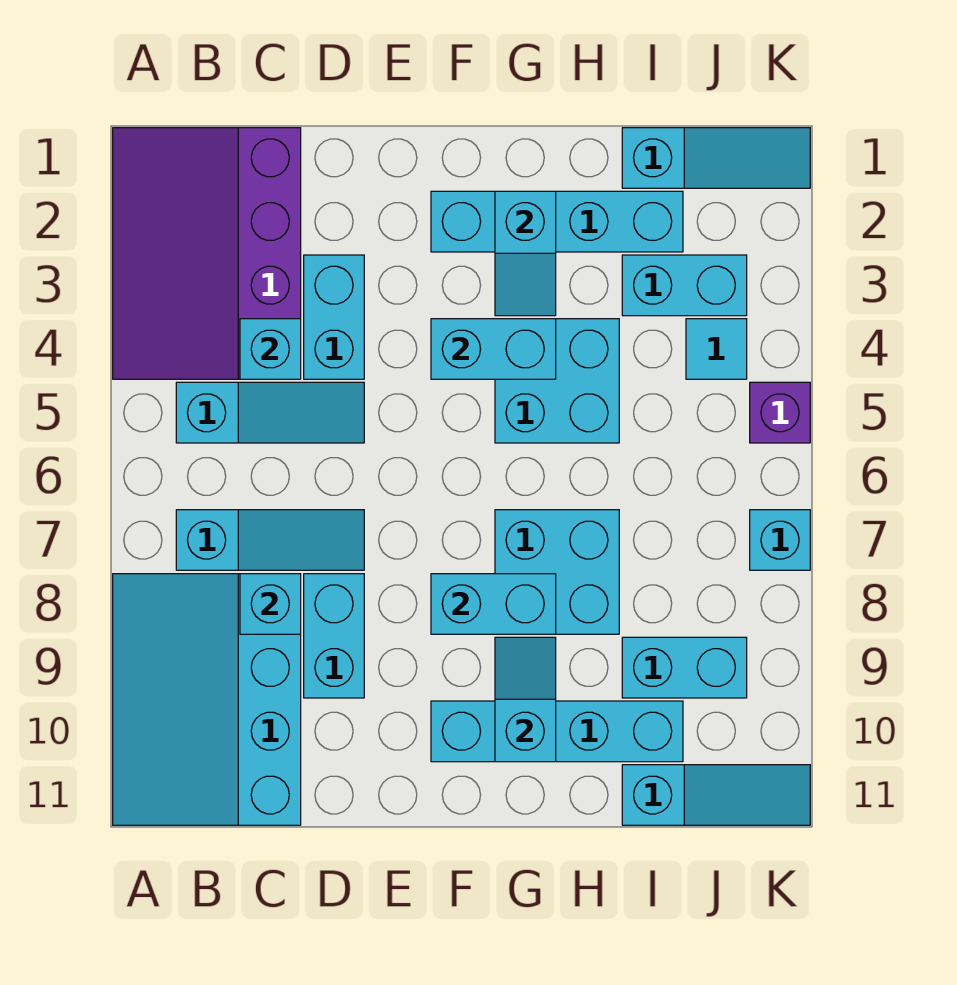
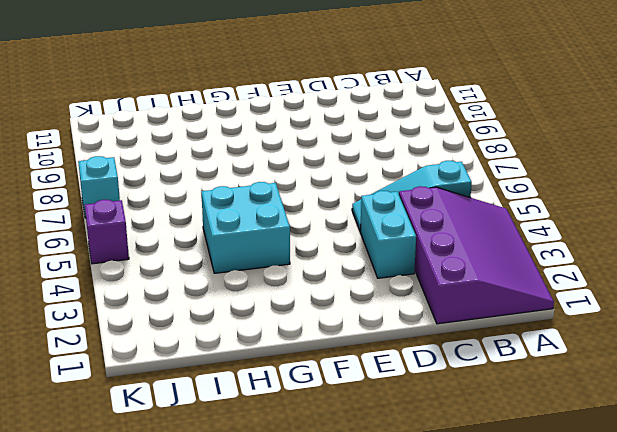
none -> cyan 3x4 slope [113,574,301,825]
none -> cyan 1x3 slope [176,510,364,570]
none -> cyan 1x2 brick [304,574,364,698]

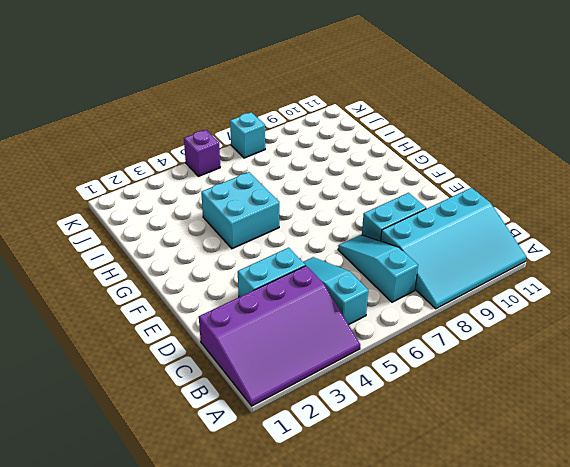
none -> cyan 1x4 brick [431,191,683,252]
none -> cyan 1x4 brick [431,701,683,762]
none -> cyan 2x2 brick [495,510,619,634]

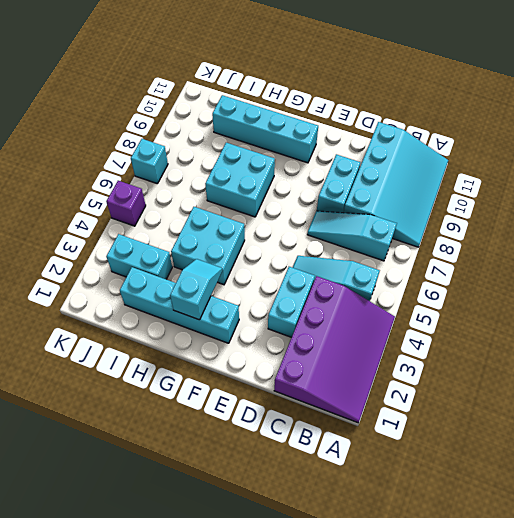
none -> cyan 1x3 slope [622,128,810,188]
none -> cyan 1x2 brick [622,637,747,698]
none -> cyan 1x3 slope [622,765,810,825]

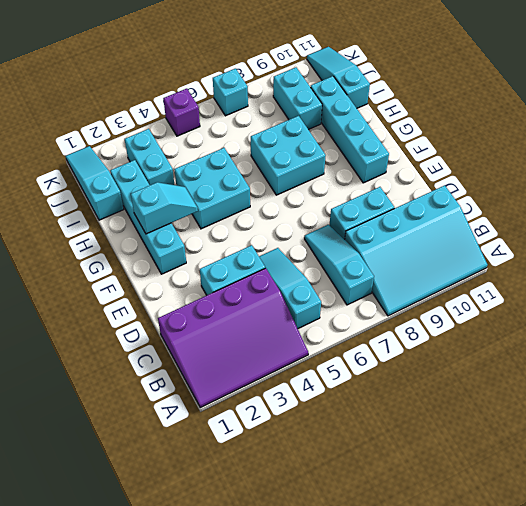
none -> cyan 1x1 tile [686,319,747,379]
none -> cyan 1x1 brick [240,319,301,379]
none -> cyan 1x1 brick [240,574,301,634]

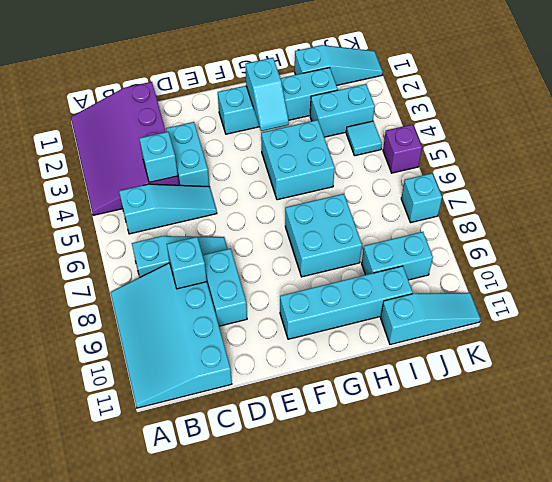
none -> cyan 1x2 brick [431,319,556,379]
none -> cyan 1x2 brick [431,574,556,634]
none -> cyan 1x2 slope [495,637,556,762]

